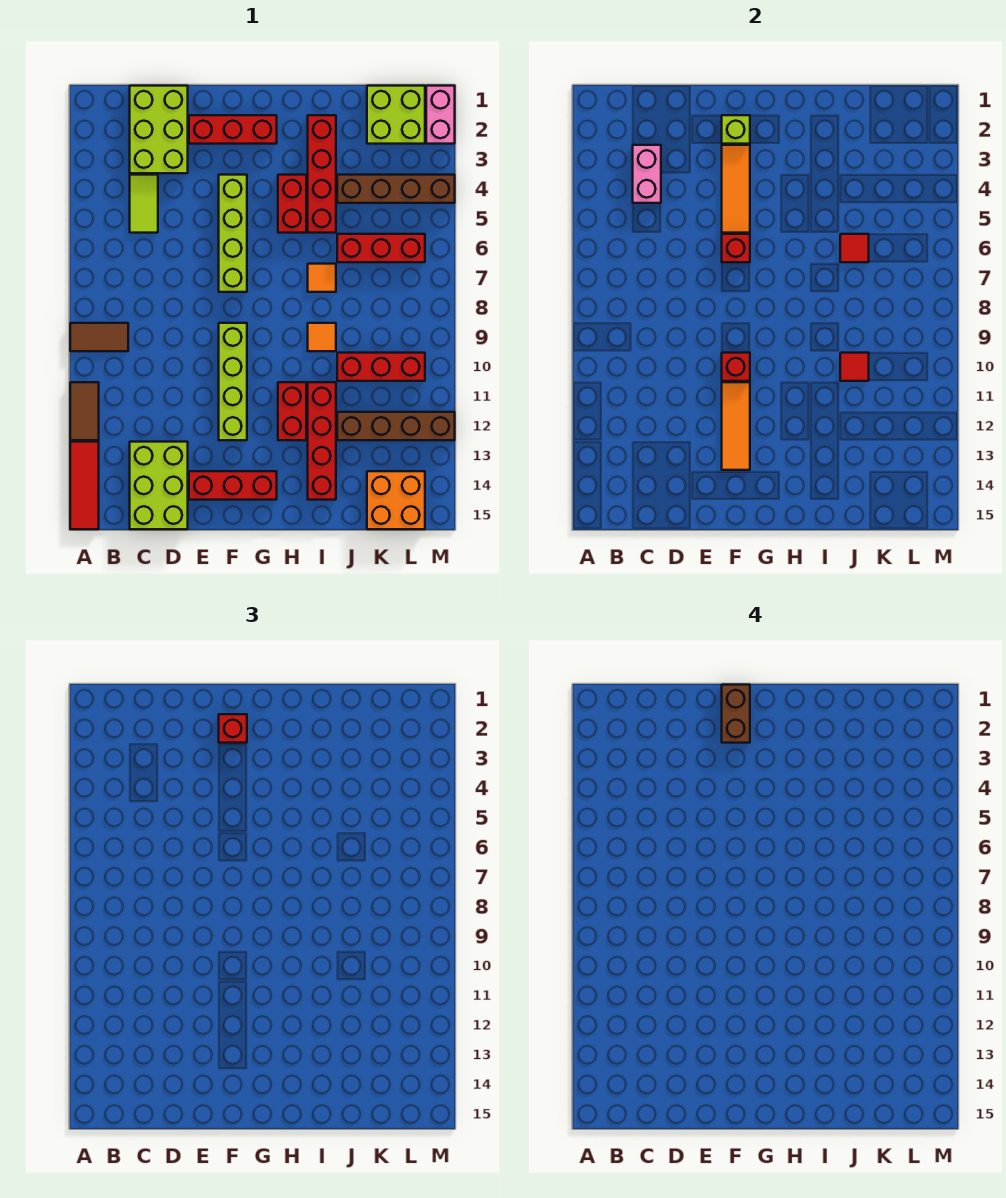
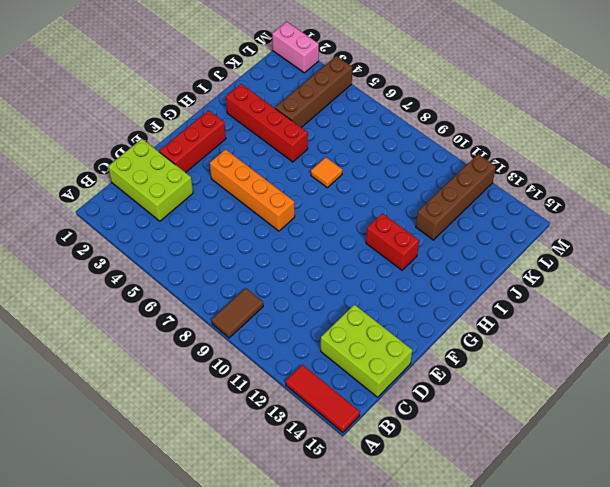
orange 1x4 brick [210,149,295,231] -> lime 1x4 brick [219,175,247,292]
none -> brown 1x2 tile [70,382,99,440]
none -> lime 1x2 tile [130,175,158,233]
none -> red 1x3 brick [189,471,277,500]
none -> lime 1x4 brick [219,323,247,440]

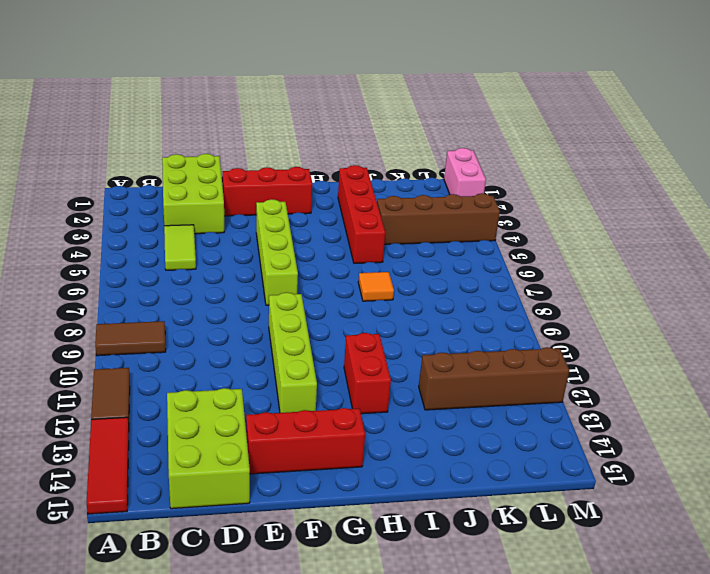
none -> red 1x2 brick [278,175,306,233]
none -> orange 1x1 tile [308,323,336,351]
none -> red 1x4 brick [308,382,336,500]
none -> red 1x3 brick [337,234,425,262]

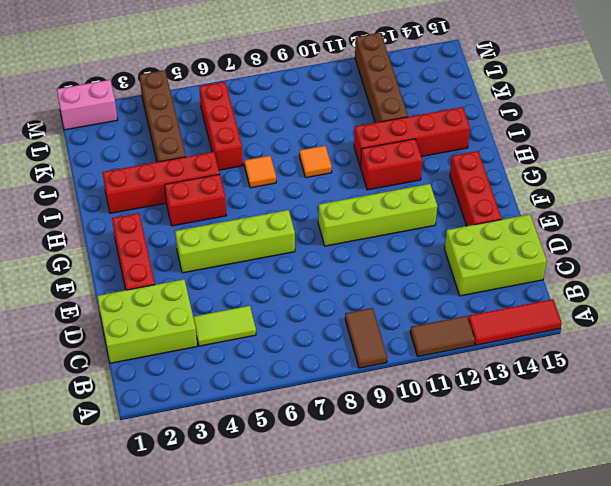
none -> red 1x3 brick [337,353,425,381]
none -> lime 2x2 brick [367,86,425,144]
none -> orange 2x2 brick [367,471,425,529]
none -> pink 1x2 brick [633,145,661,203]

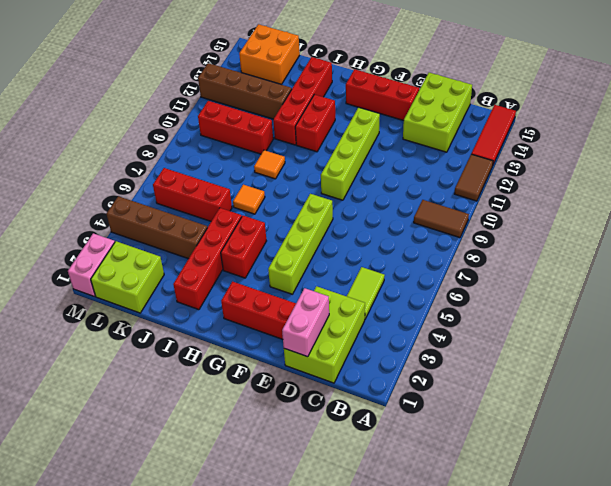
pink 1x2 brick [282,288,329,357] -> pink 1x2 brick moved to [633,145,661,203]
none -> lime 1x1 brick [722,115,750,144]
none -> orange 1x3 tile [722,145,750,233]
none -> red 1x1 brick [722,234,750,262]
none -> red 1x1 brick [722,353,750,381]

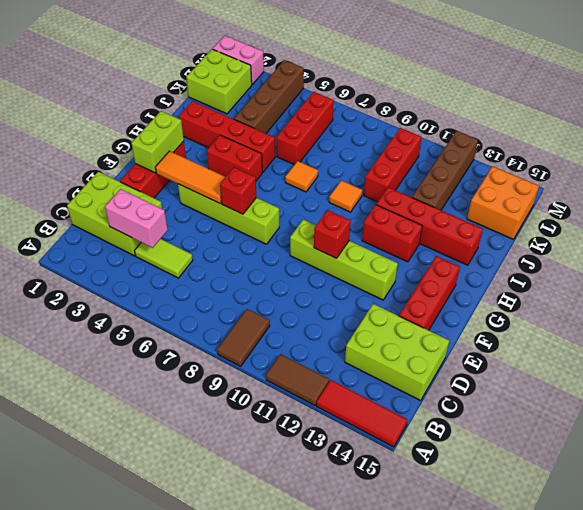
lime 1x2 brick [131,111,184,173] -> lime 1x1 brick [722,115,750,144]
none -> orange 1x3 tile [722,382,750,470]
none -> red 1x1 tile [840,234,869,262]
none -> red 1x1 tile [840,353,869,381]
none -> red 1x1 brick [219,714,247,743]

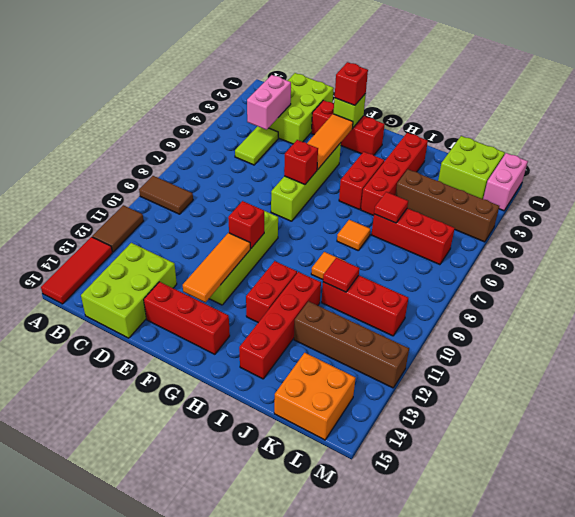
none -> brown 1x2 brick [722,685,750,743]

